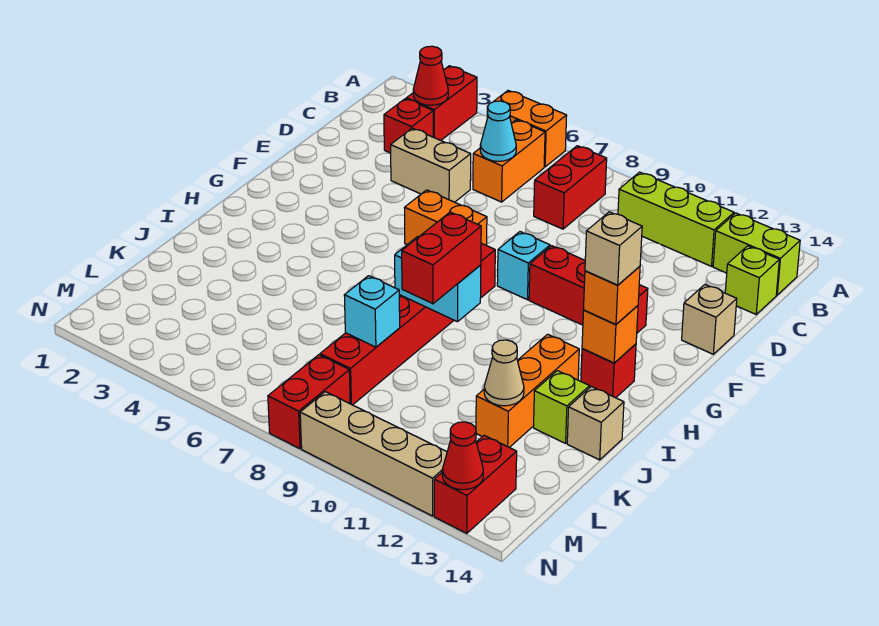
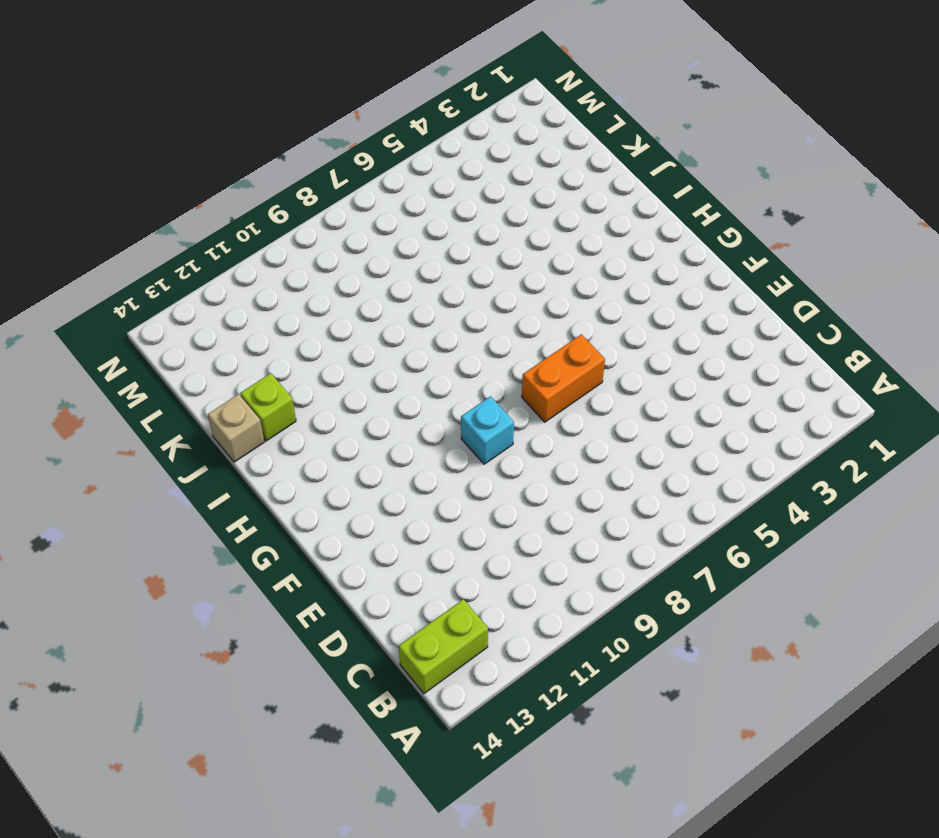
none -> red 1x2 brick [406,66,477,140]
none -> orange 1x2 brick [487,91,567,167]
none -> orange 1x2 brick [473,120,545,202]
none -> red 1x2 brick [534,146,607,229]

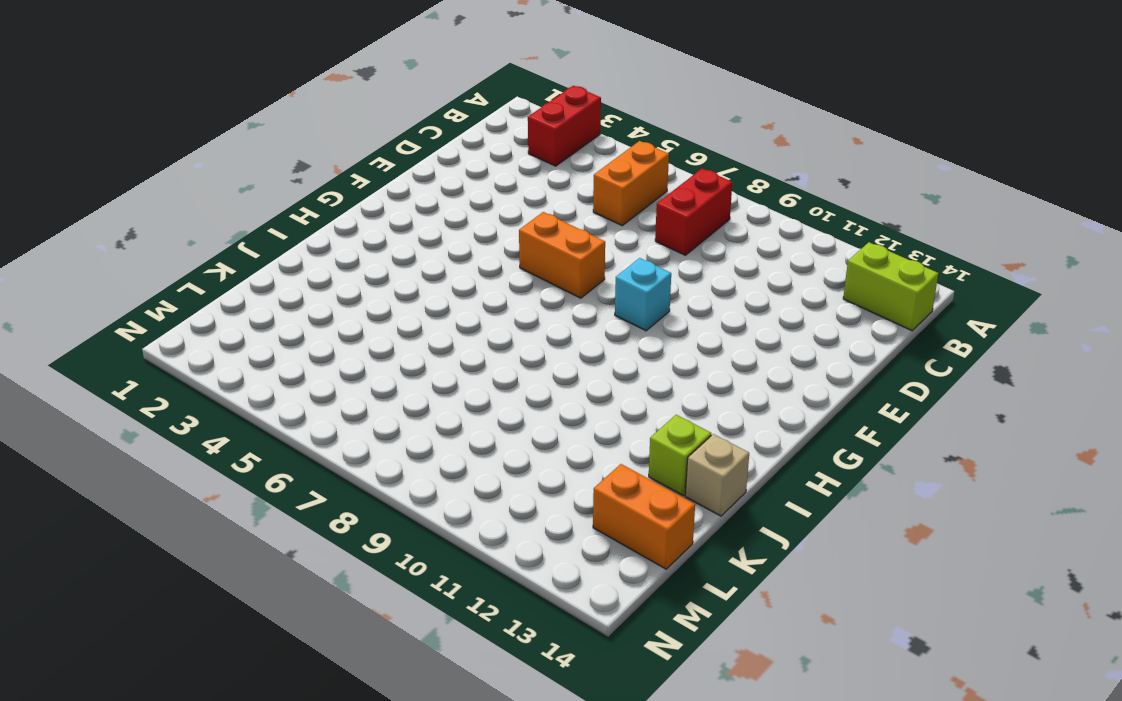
orange 1x2 brick [593,464,695,569] -> orange 1x2 brick moved to [487,91,567,167]
none -> lime 1x3 brick [618,172,734,266]
none -> red 1x1 brick [384,99,433,153]
none -> lime 1x1 brick [725,246,779,314]
none -> tan 1x2 brick [391,128,471,202]

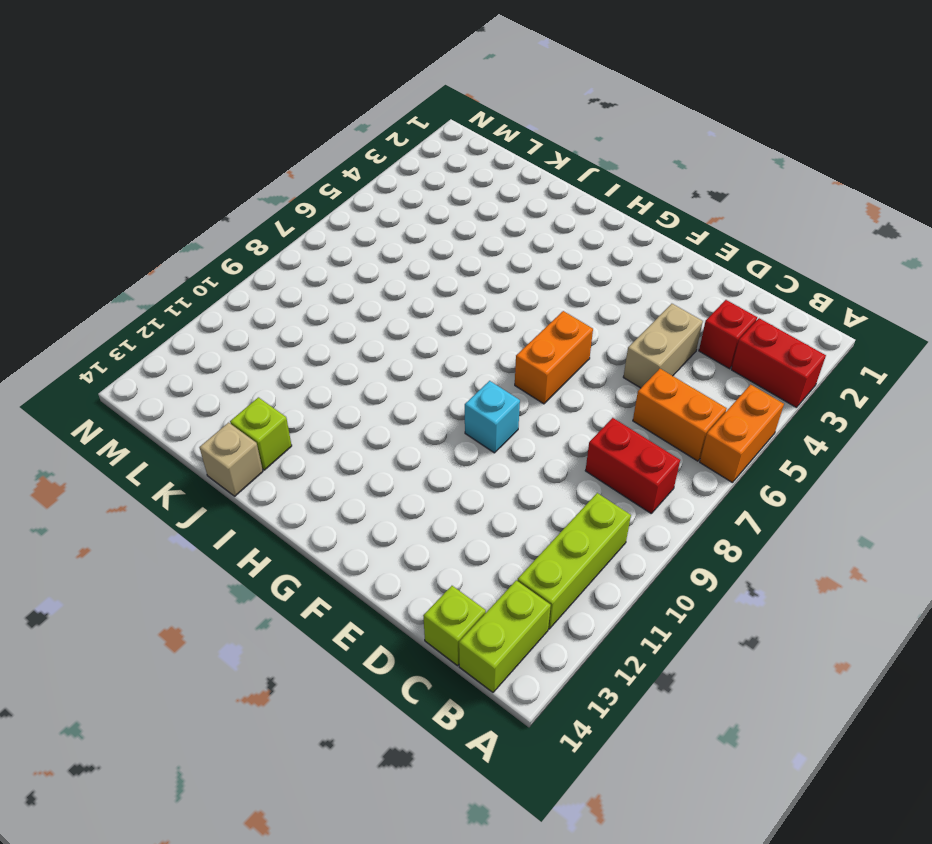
none -> tan 1x1 brick [682,285,737,354]
none -> red 1x3 brick [529,246,648,333]
none -> red 1x6 brick [320,243,495,405]
none -> red 1x1 brick [581,344,636,398]

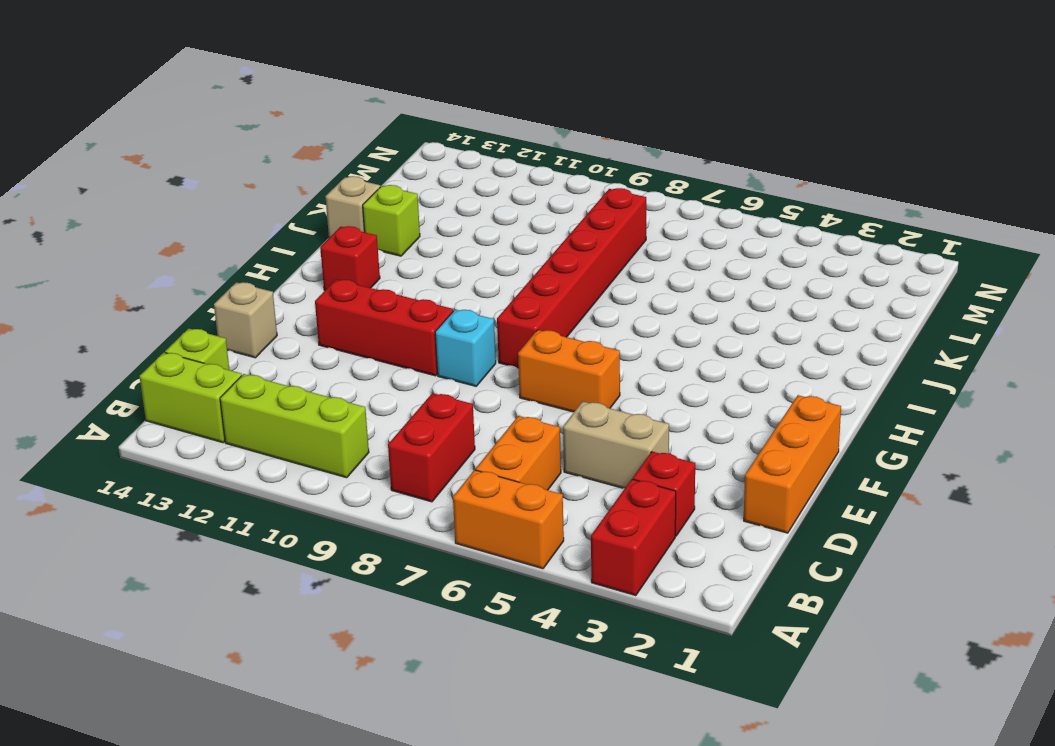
orange 1x3 brick [744,395,841,533] -> orange 1x3 brick moved to [476,334,579,447]
none -> red 1x2 brick [268,355,350,449]
none -> red 1x2 brick [434,435,517,533]
none -> tan 1x4 brick [300,392,447,516]
none -> red 1x1 cone [413,46,448,105]

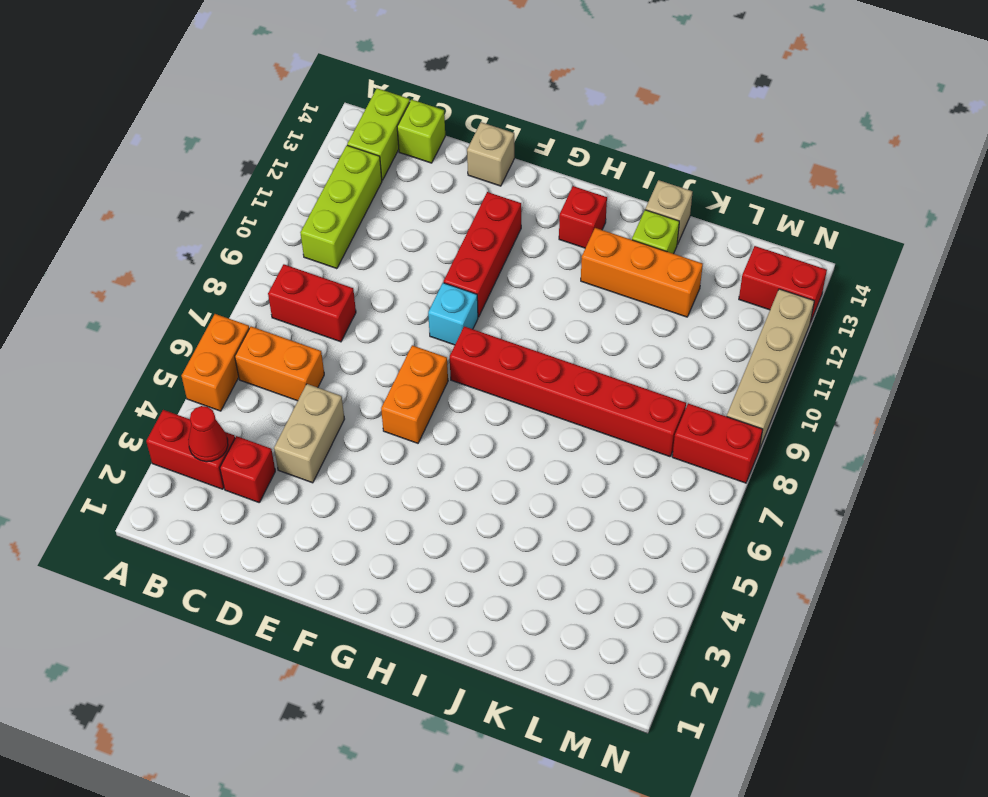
none -> cyan 1x1 cone [480,101,516,161]
none -> orange 1x1 brick [582,306,638,363]
none -> cyan 1x2 brick [395,237,481,322]
none -> cyan 1x1 brick [344,276,400,347]

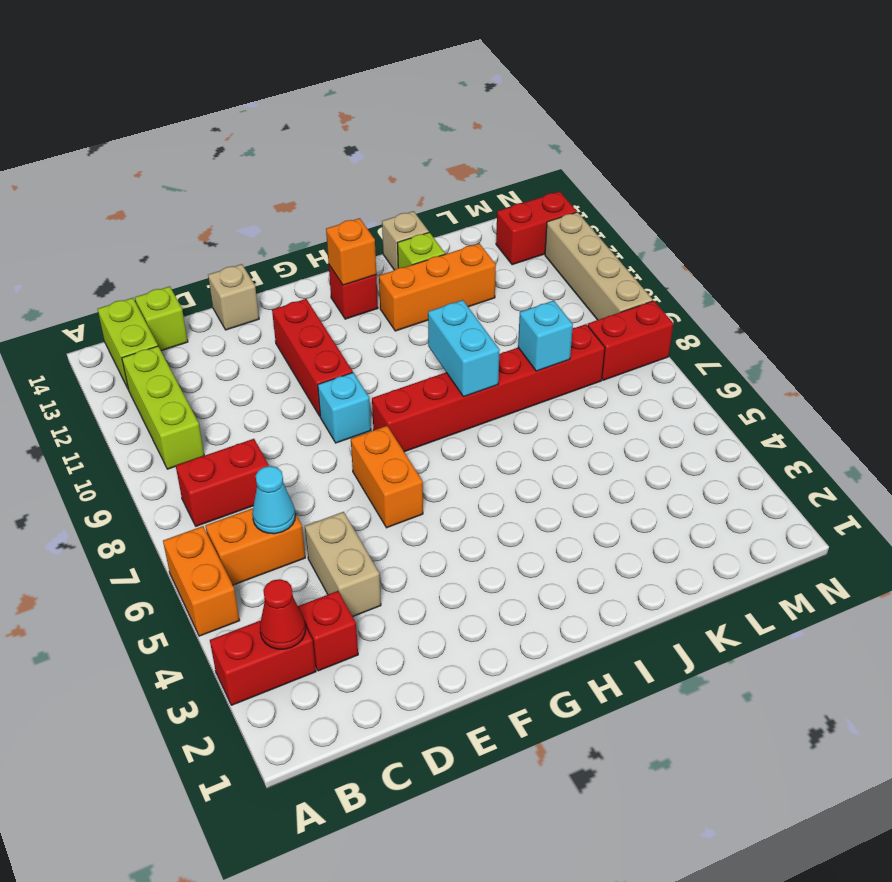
none -> tan 1x1 cone [484,340,524,406]
none -> red 1x1 cone [442,422,483,490]
none -> orange 1x1 brick [584,266,640,325]
none -> red 1x2 brick [402,212,481,304]

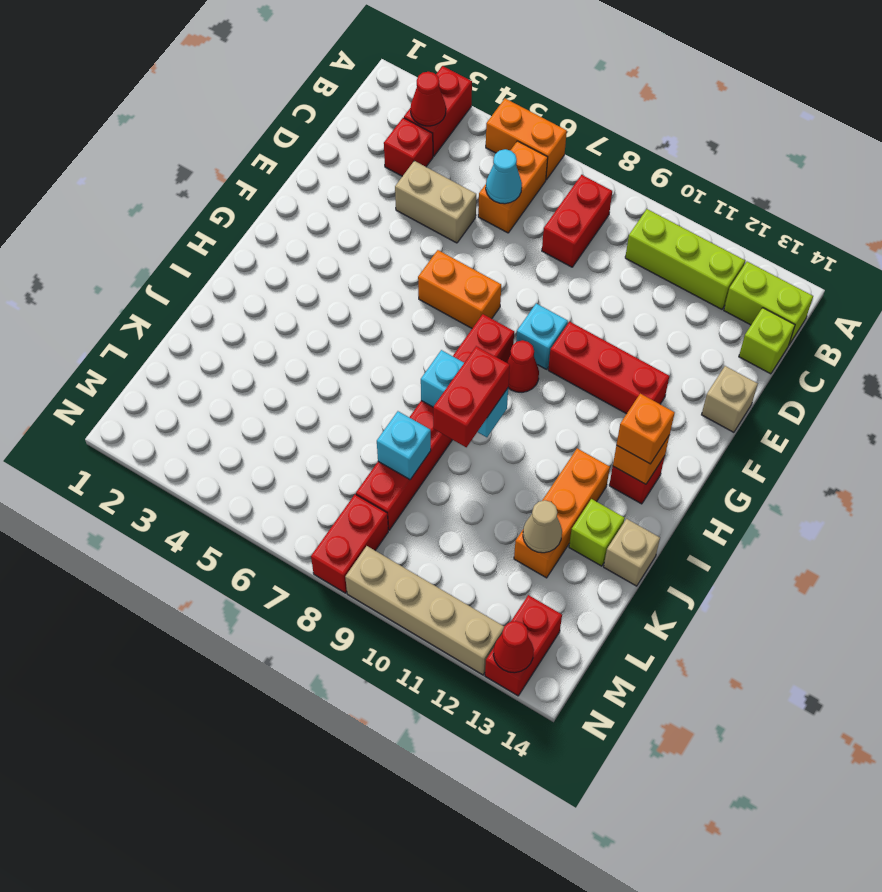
red 1x1 cone [506,340,539,392] -> none
none -> tan 1x1 brick [585,212,642,285]

